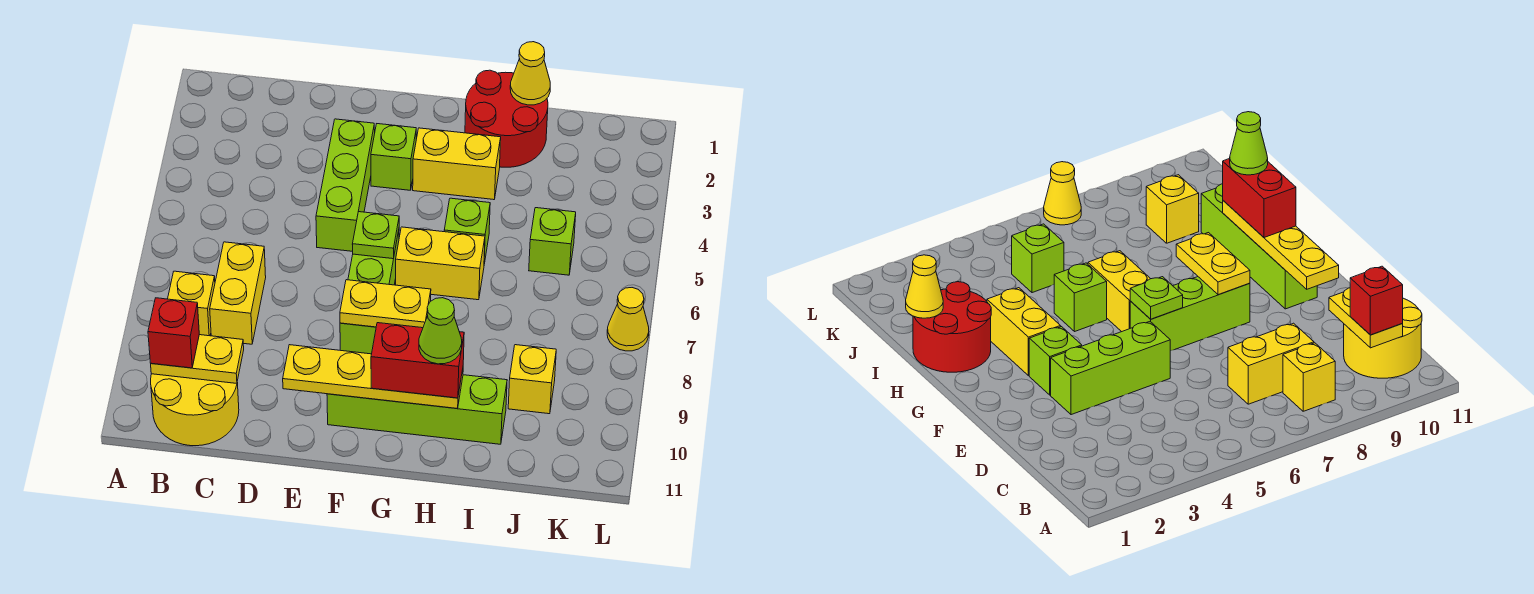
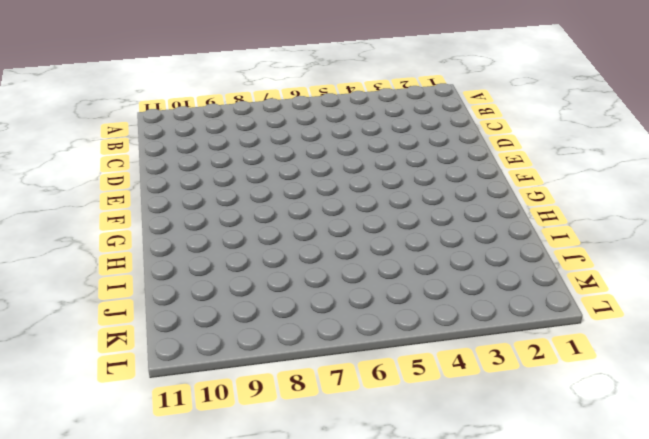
none -> yellow 1x1 brick [168,271,215,336]
none -> yellow 2x2 round brick [151,374,239,446]
none -> yellow 1x2 brick [210,242,266,344]

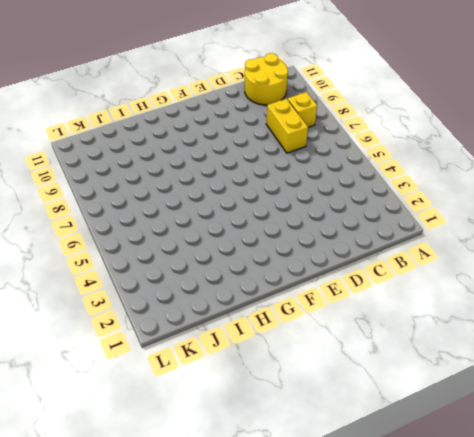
none -> lime 1x3 brick [316,119,375,251]
none -> lime 1x1 brick [371,124,416,190]
none -> lime 1x3 brick [340,230,399,354]

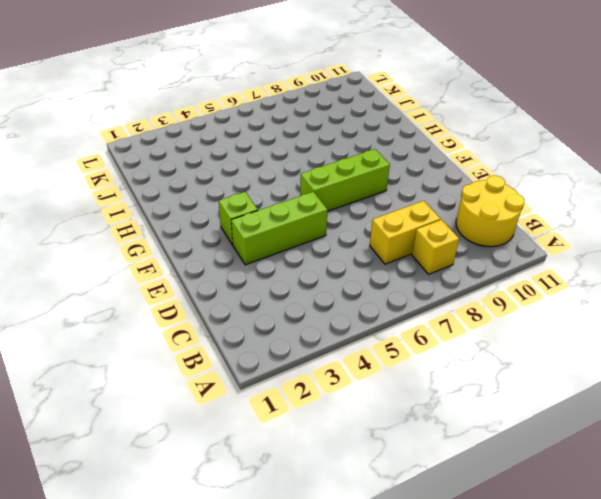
none -> lime 1x4 brick [327,375,507,444]
none -> yellow 1x2 brick [413,128,501,200]
none -> yellow 1x2 brick [396,227,485,300]

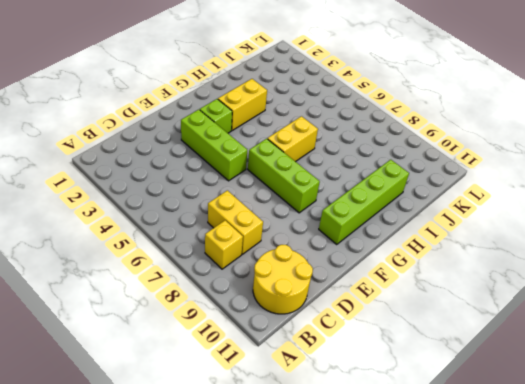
none -> red 2x2 round brick [465,70,548,167]
none -> lime 1x1 brick [444,198,490,264]
none -> lime 1x1 brick [529,208,576,275]

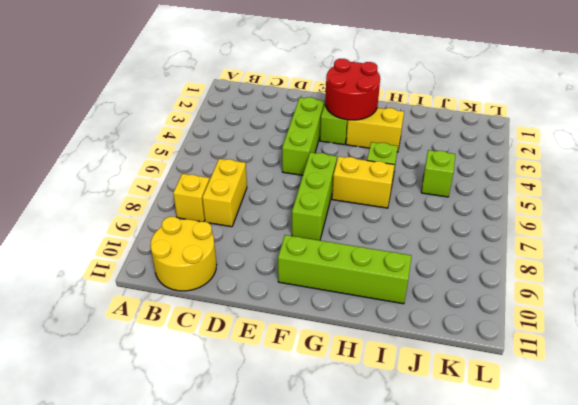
red 2x2 round brick [325,59,380,120] -> red 2x2 round brick moved to [465,70,548,167]
none -> yellow 1x1 brick [508,345,556,414]
none -> yellow 1x1 cone [607,288,649,351]
none -> yellow 1x2 plate [151,335,244,383]

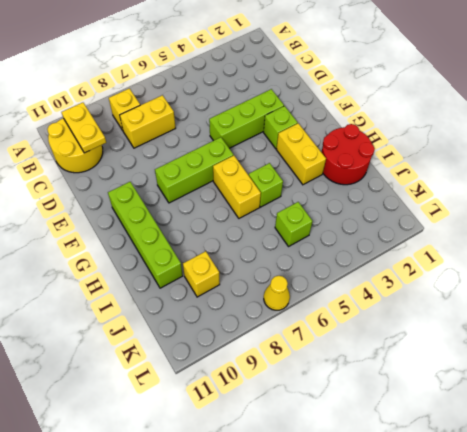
none -> yellow 1x4 plate [283,345,463,408]
none -> lime 1x1 plate [352,212,399,259]
none -> yellow 1x2 plate [340,280,431,328]

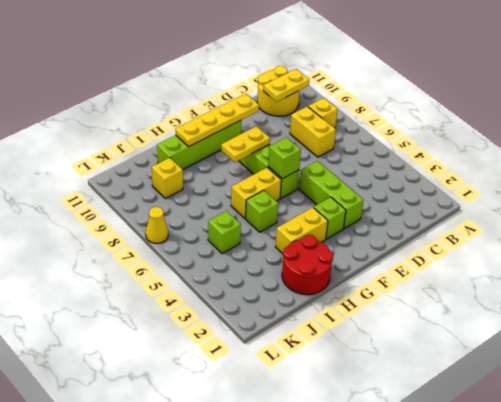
lime 1x1 brick [268,137,301,179] -> lime 1x1 plate [352,212,399,259]
none -> yellow 1x1 cone [510,42,550,105]
none -> red 1x1 brick [148,298,199,368]
none -> red 1x2 brick [371,323,464,398]

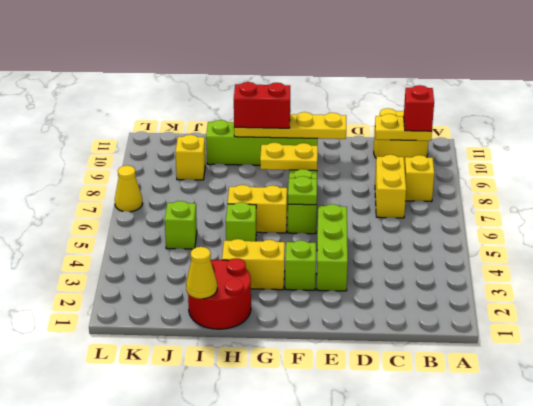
none -> lime 1x1 cone [419,298,462,364]

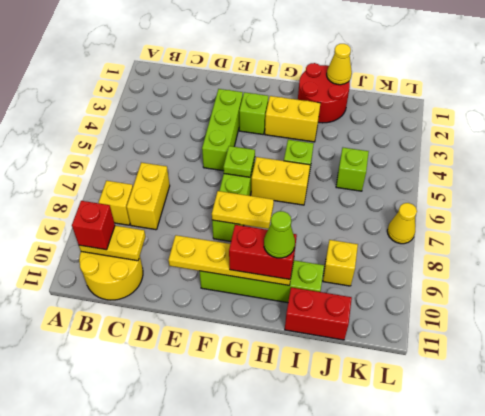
red 1x2 brick [285,287,352,340] -> none

